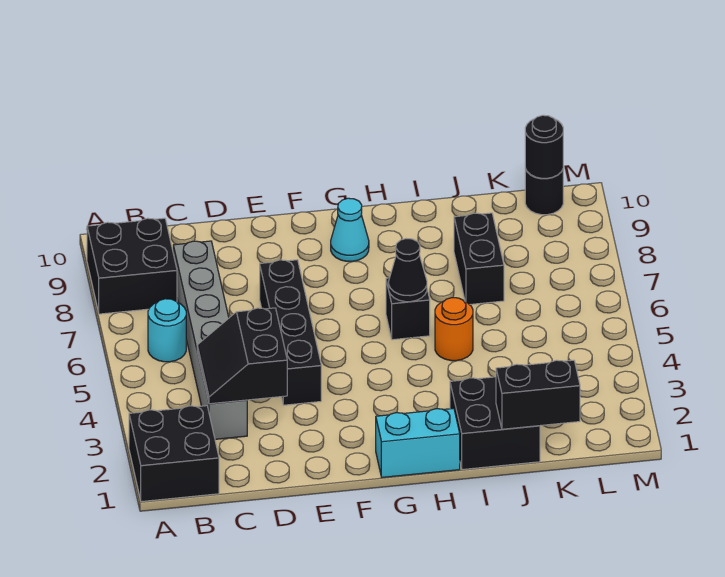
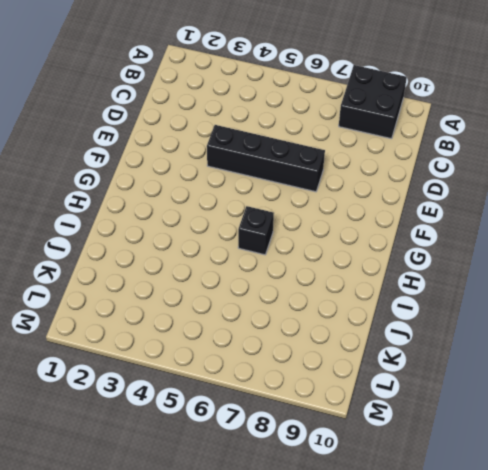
none -> black 2x2 brick [129,406,219,502]
none -> cyan 1x1 round brick [148,299,186,362]
none -> grey 1x6 brick [173,241,247,439]

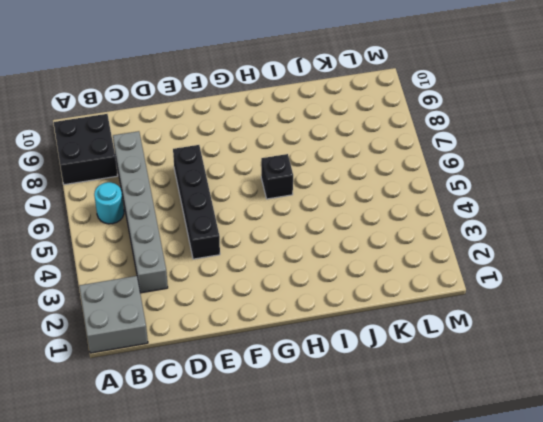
grey 2x2 brick [79,276,148,353] -> black 2x2 brick [129,406,219,502]
none -> cyan 1x2 brick [376,408,460,477]
none -> cyan 1x1 cone [331,198,369,261]
none -> black 2x2 brick [450,377,540,470]

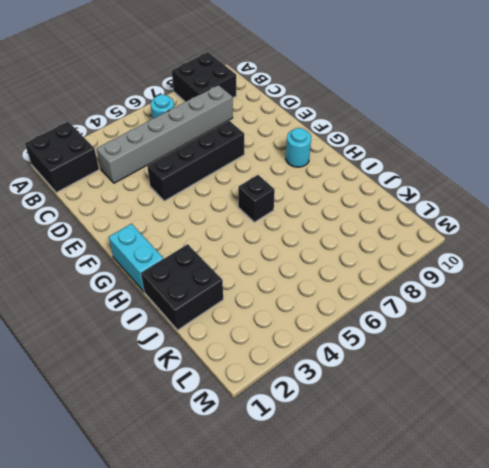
cyan 1x1 round brick [286,128,311,167] -> cyan 1x1 cone [331,198,369,261]
none -> orange 1x1 round brick [435,298,473,361]
none -> black 1x2 brick [454,213,504,305]
none -> black 1x1 round brick [525,169,563,215]

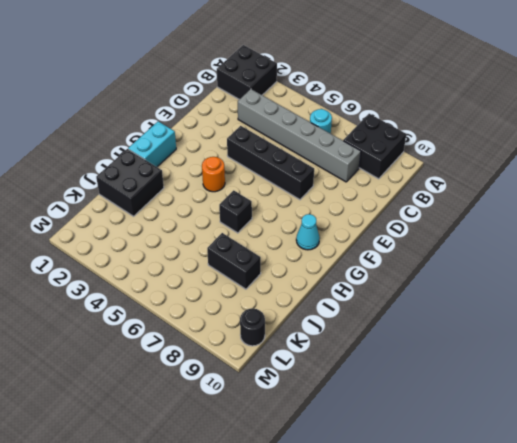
orange 1x1 round brick [202,157,225,192] -> orange 1x1 round brick moved to [435,298,473,361]
none -> black 2x2 slope [197,308,287,404]
none -> black 1x1 cone [389,239,427,302]
none -> black 1x2 brick [496,360,580,429]

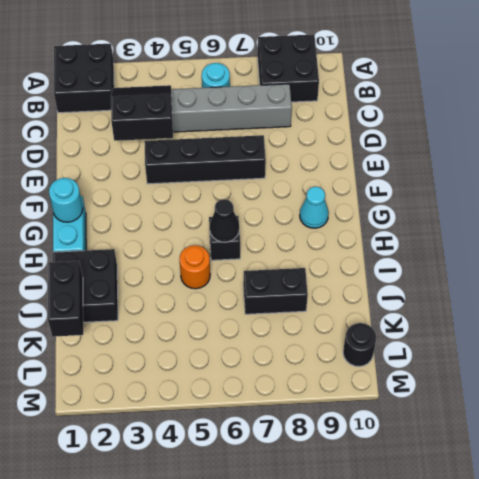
cyan 1x1 round brick [49,178,83,222] -> none
none -> black 1x1 round brick [525,115,563,178]

